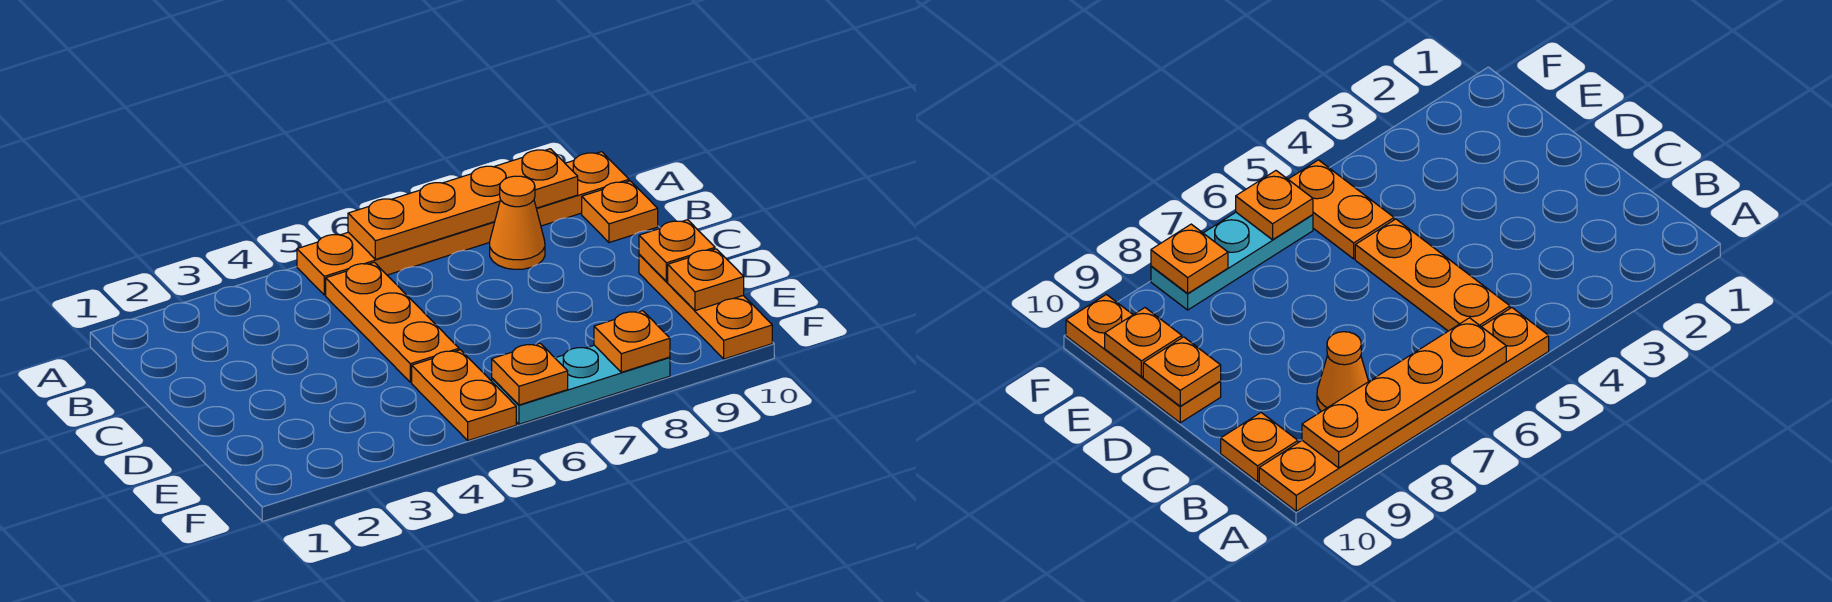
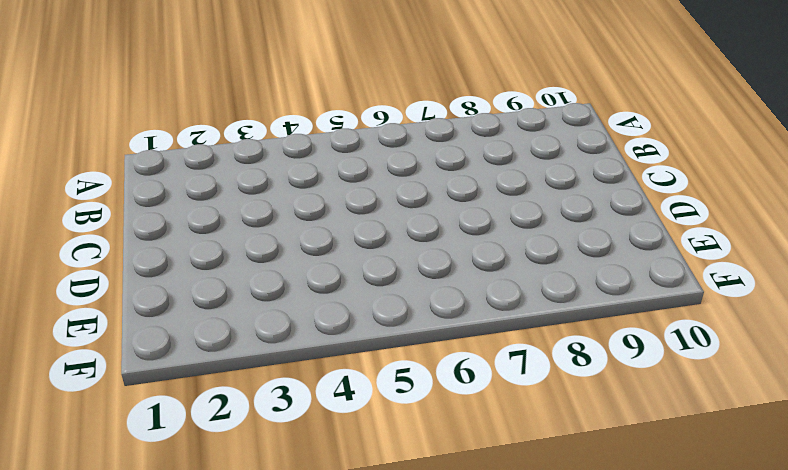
none -> orange 1x6 plate [297,152,629,295]
none -> orange 1x3 plate [326,262,459,382]
none -> orange 1x1 cone [490,176,545,269]

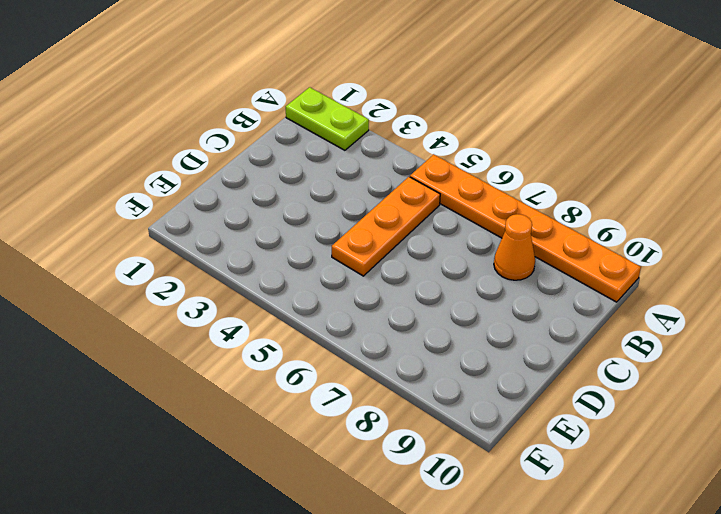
lime 1x2 plate [286,87,369,150] -> none
none -> orange 1x1 plate [582,181,658,243]
none -> orange 1x3 plate [639,254,772,359]
none -> orange 1x2 plate [412,350,516,441]

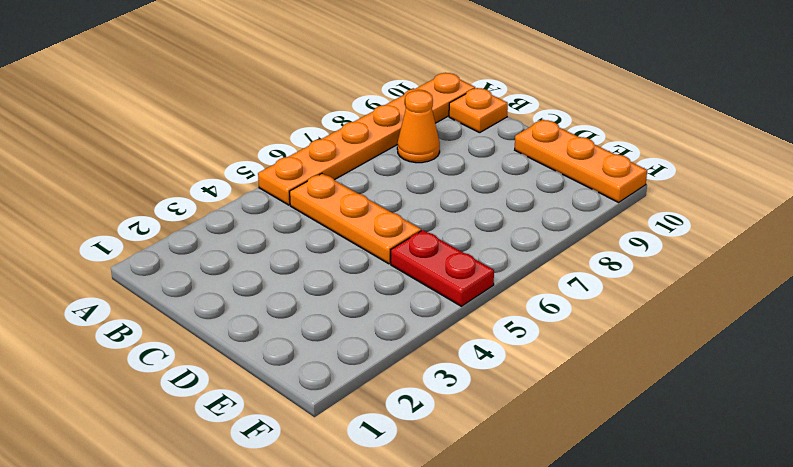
red 1x2 plate [391,230,494,306] -> orange 1x2 plate [412,350,516,441]
none -> cyan 1x3 plate [492,345,670,424]
none -> orange 1x4 plate [348,149,578,259]
none -> orange 1x1 plate [639,220,715,281]

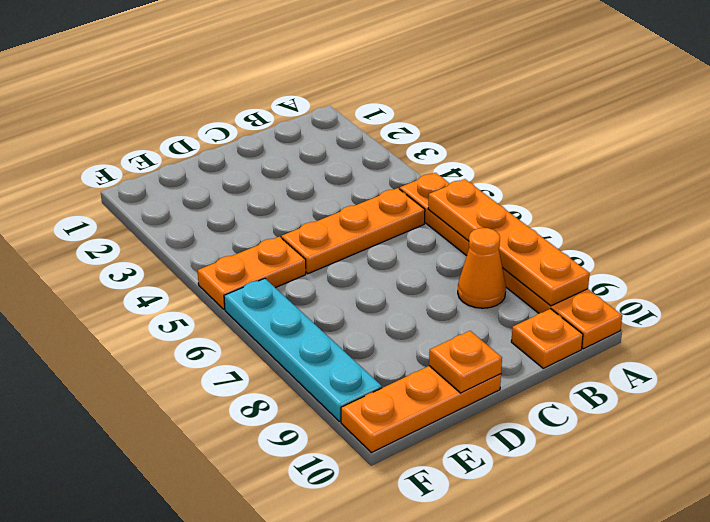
cyan 1x4 plate [224,278,382,422] -> cyan 1x3 plate [492,345,670,424]
none -> orange 1x1 plate [668,249,744,311]
none -> orange 1x1 plate [492,343,568,405]
none -> orange 1x1 plate [594,311,670,372]

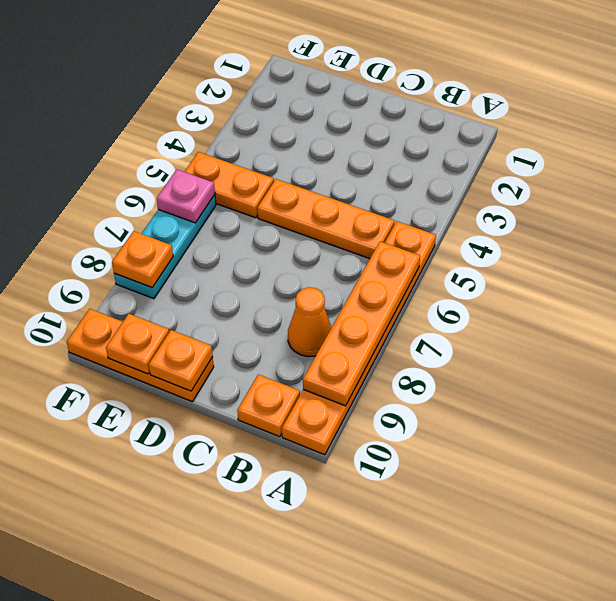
pink 1x1 plate [157,170,215,223] -> orange 1x1 plate [492,343,568,405]

